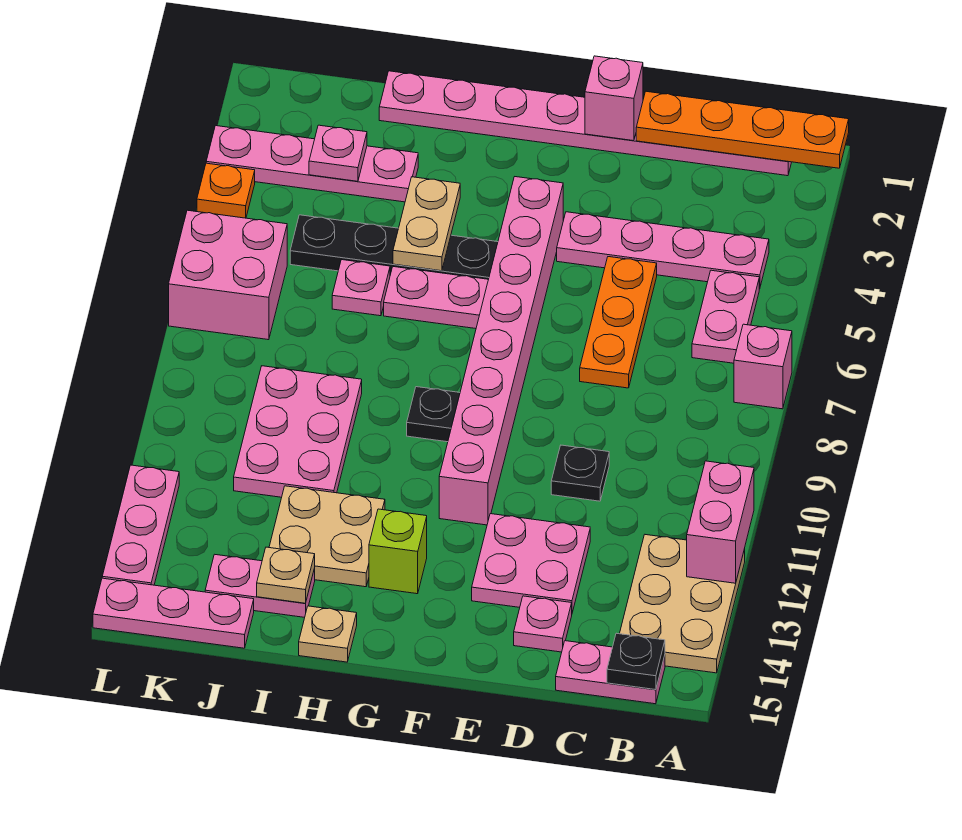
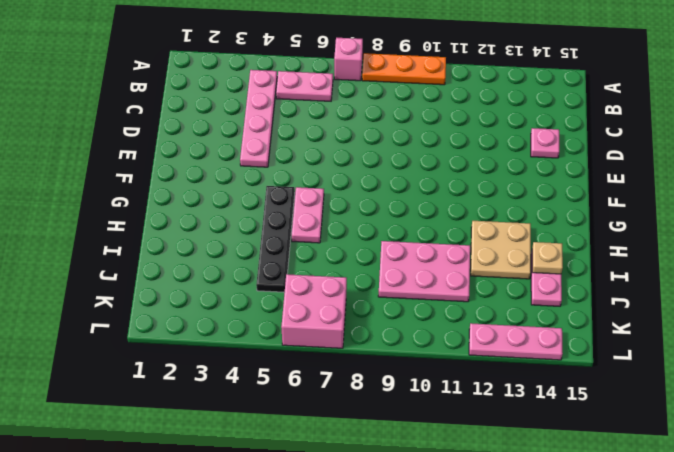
orange 1x3 plate [362,53,446,85] -> orange 1x3 plate moved to [580,257,657,388]
none -> tan 2x3 plate [620,535,745,673]
none -> pink 1x8 plate [379,71,792,176]
none -> pink 1x2 plate [556,641,665,704]
none -> black 1x1 plate [551,445,609,501]

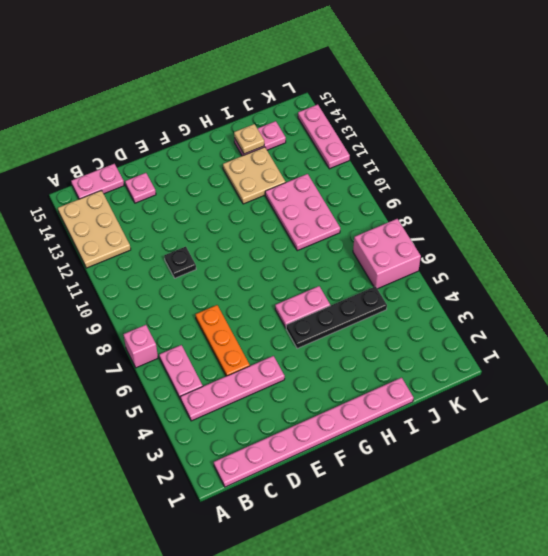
none -> pink 2x2 plate [472,514,590,613]
none -> pink 1x8 brick [439,177,563,525]
none -> black 1x1 plate [407,387,460,442]
none -> lime 1x1 brick [369,509,427,594]

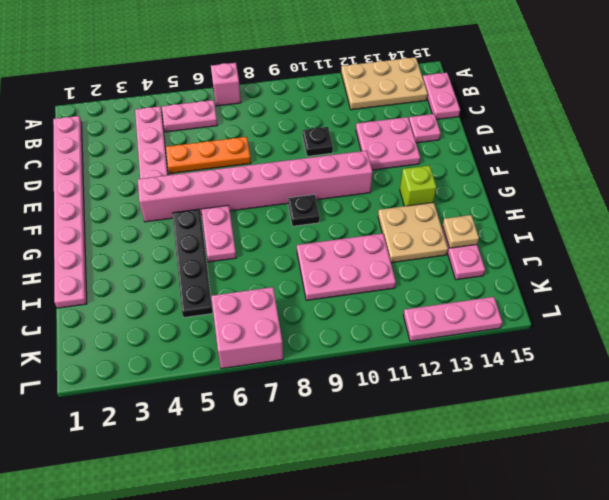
none -> tan 1x1 plate [299,606,357,662]
none -> pink 1x4 plate [206,126,418,202]
none -> pink 1x1 plate [332,260,390,316]
none -> pink 1x3 plate [93,578,254,648]

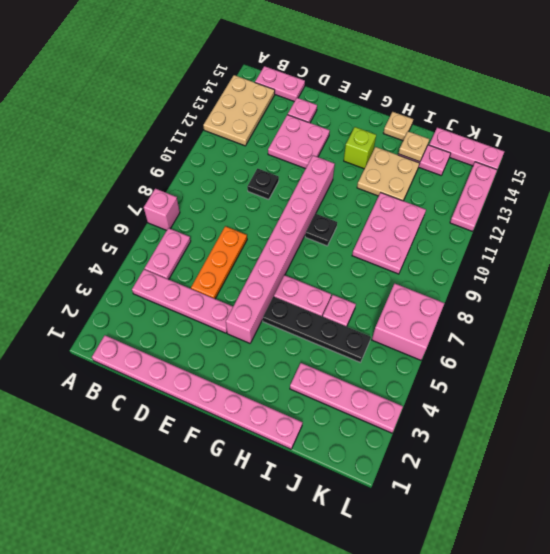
none -> orange 1x1 plate [197,163,255,218]
none -> orange 1x4 plate [636,91,849,168]
none -> pink 1x2 brick [687,461,754,583]
none -> black 1x1 plate [607,633,665,690]

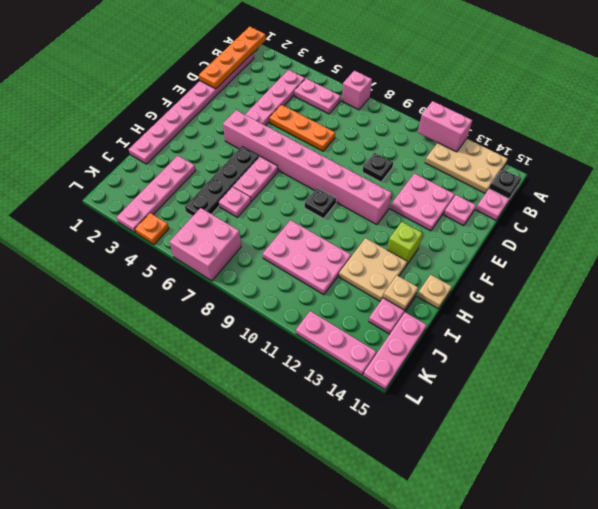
none -> pink 1x1 brick [585,56,643,141]
none -> tan 1x2 plate [393,177,460,271]
none -> pink 1x1 plate [309,125,367,181]

